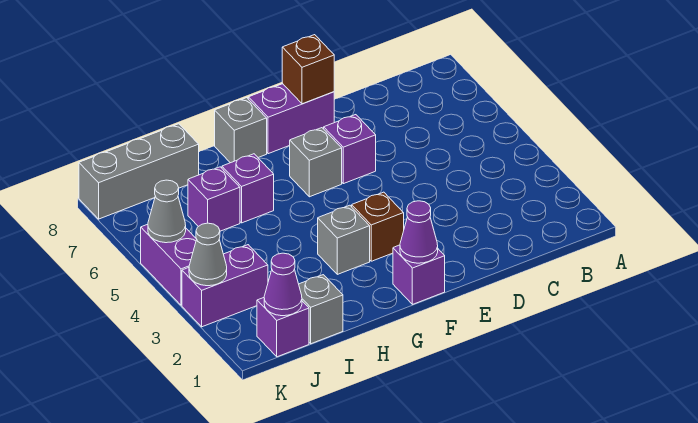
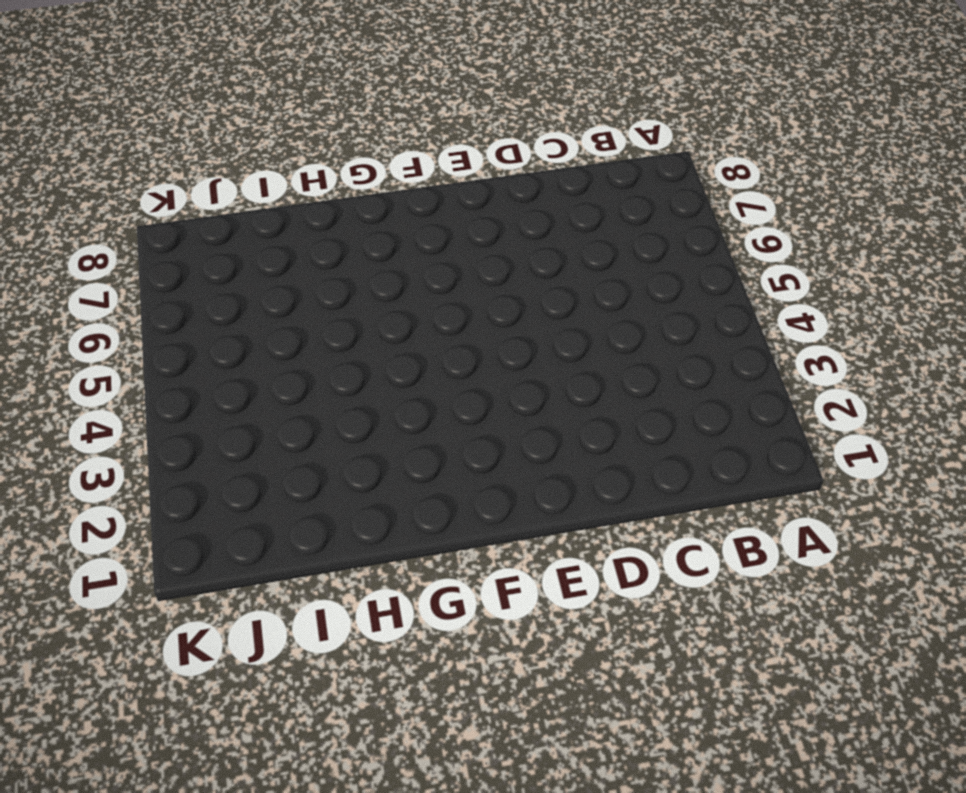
none -> purple 1x1 brick [324,115,376,184]
none -> purple 1x2 brick [248,84,334,154]
none -> purple 1x1 brick [393,245,445,304]

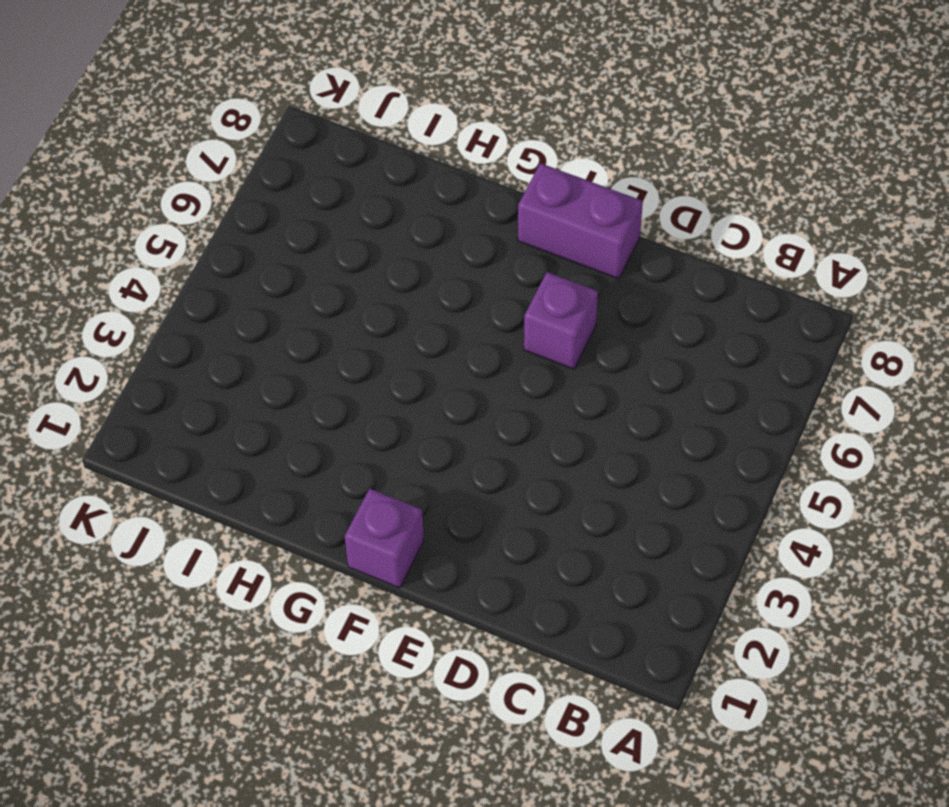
none -> brown 1x1 brick [352,192,404,261]
none -> grey 1x1 brick [290,128,342,197]
none -> grey 1x1 brick [318,205,370,274]

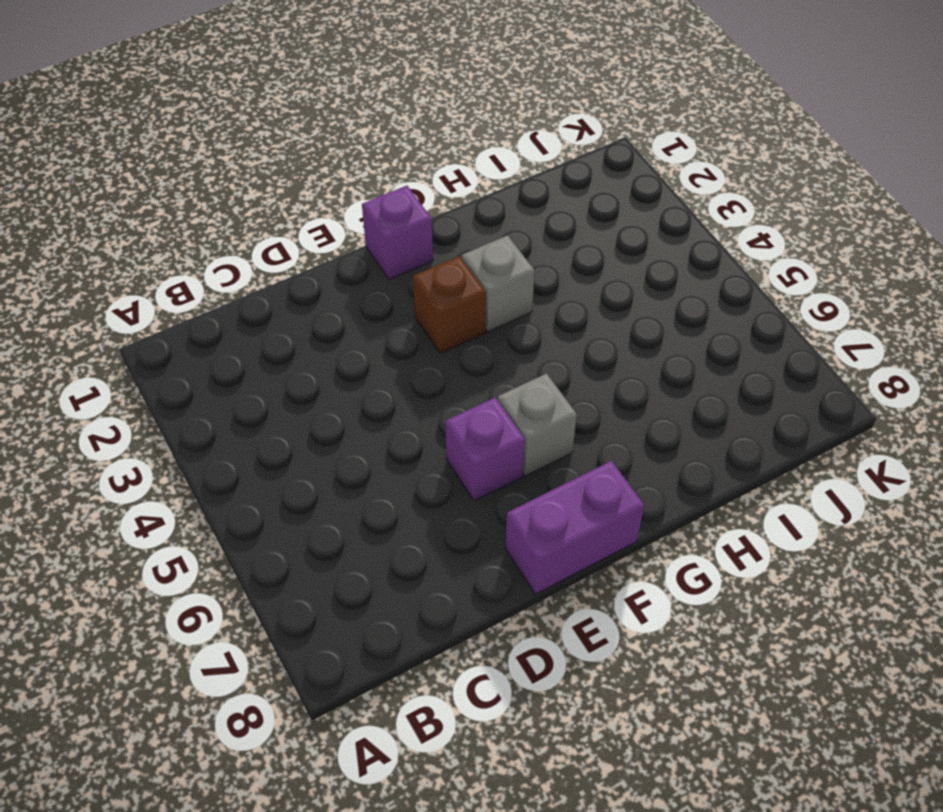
none -> grey 1x1 brick [215,98,267,163]
none -> purple 1x1 brick [222,154,274,223]
none -> grey 1x1 brick [299,275,343,344]

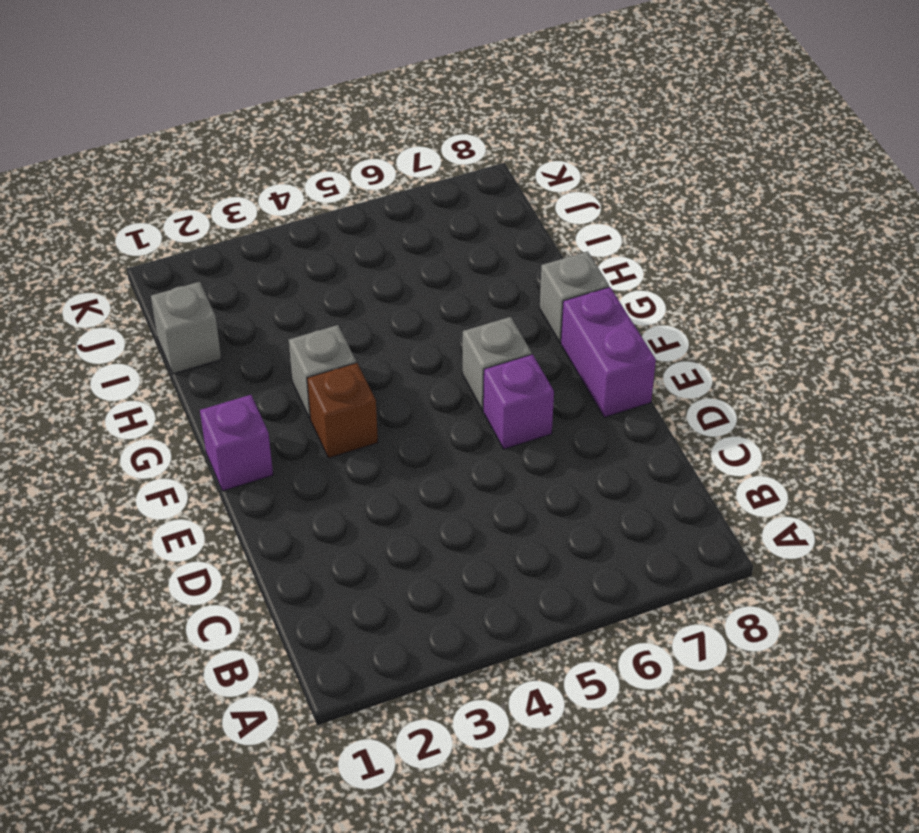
none -> purple 1x1 brick [222,154,274,223]
none -> purple 1x1 brick [188,167,240,231]
none -> grey 1x3 brick [79,124,199,219]

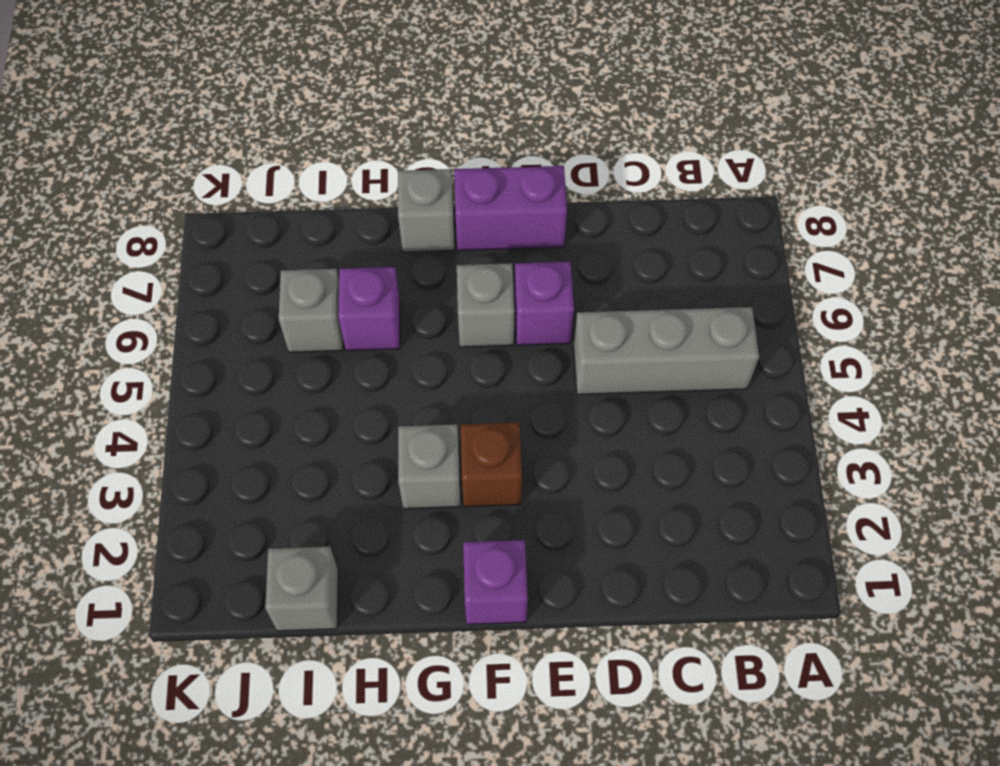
grey 1x3 brick [574,307,759,394] -> grey 1x3 brick moved to [79,124,199,219]
grey 1x1 brick [279,269,343,352] -> purple 1x1 brick [188,167,240,231]
none -> purple 1x1 brick [257,298,309,357]
none -> purple 1x2 brick [182,245,268,327]
none -> purple 1x2 brick [141,224,197,305]

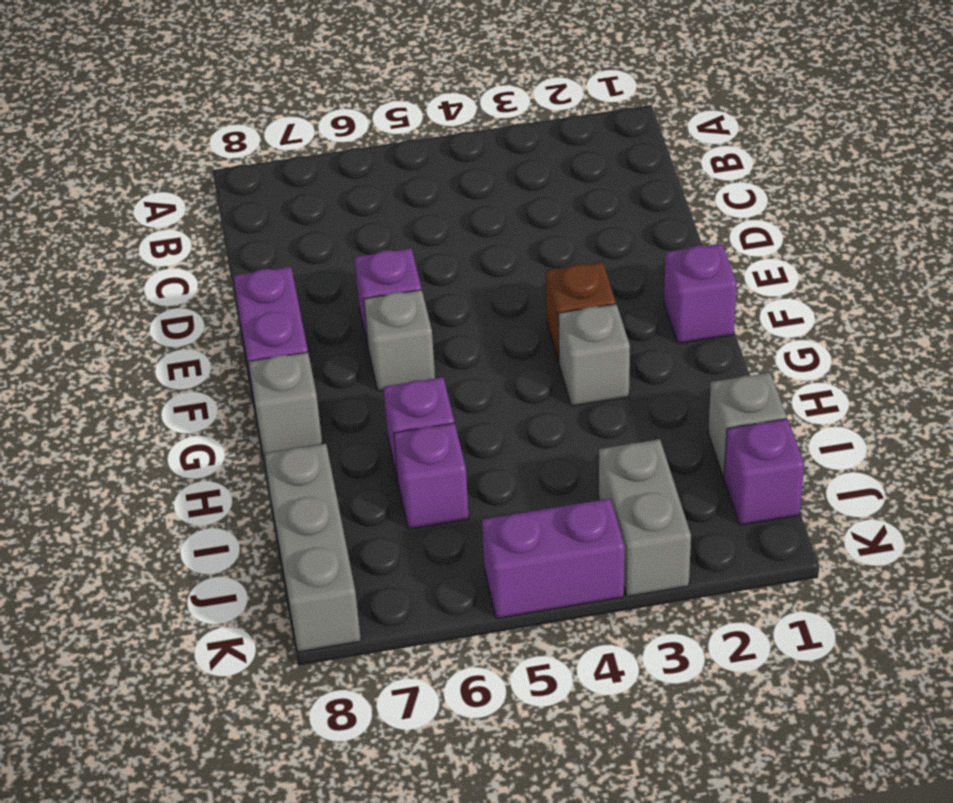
grey 1x2 brick [599,439,691,596] -> purple 1x2 brick [182,245,268,327]
none -> brown 1x1 brick [282,35,334,104]
none -> purple 1x1 cone [400,201,438,263]
none -> purple 1x1 cone [264,253,302,316]

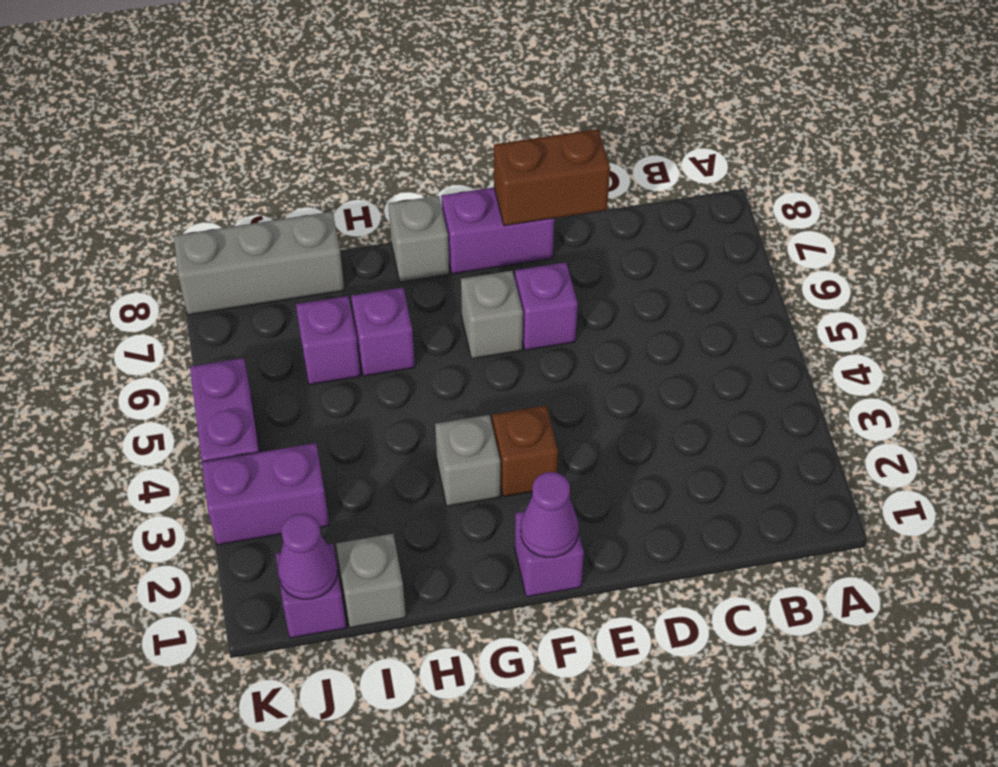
brown 1x2 brick [494,129,610,226] -> brown 1x1 brick [282,35,334,104]
none -> grey 1x1 cone [189,223,227,286]
none -> grey 1x1 cone [148,180,186,243]

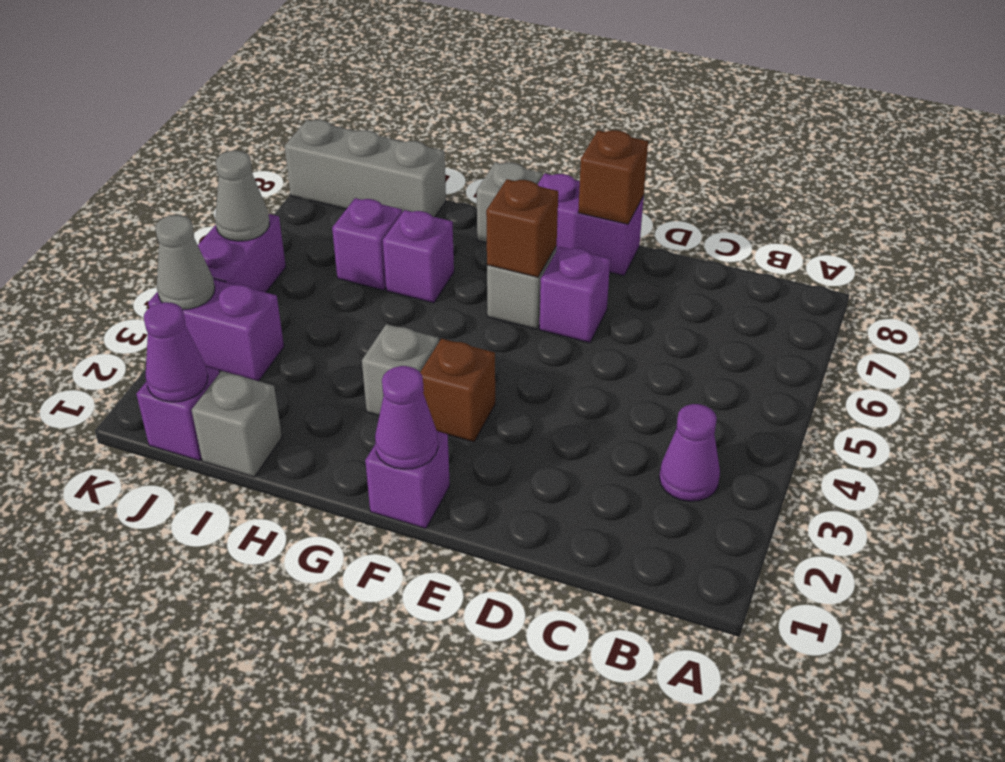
purple 1x1 cone [659,404,720,501] -> none
brown 1x1 brick [486,179,558,277] -> none

